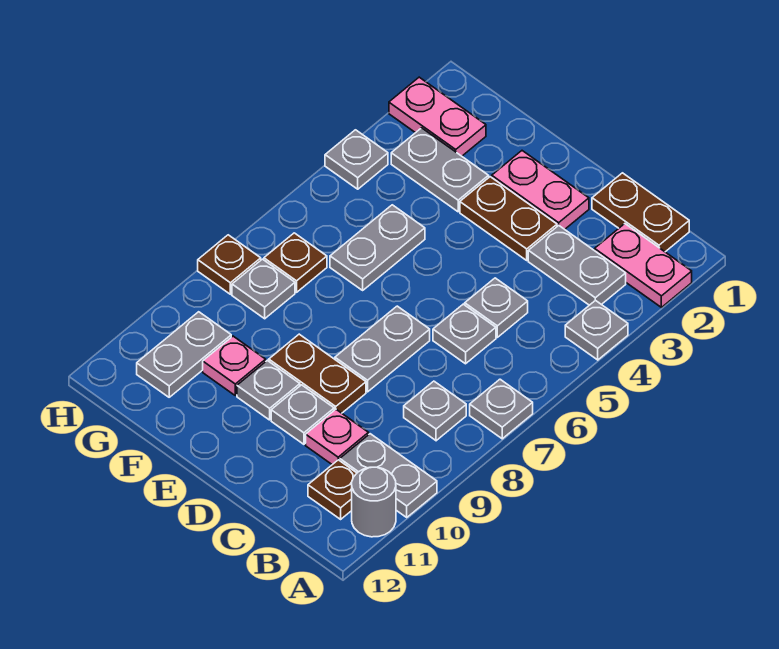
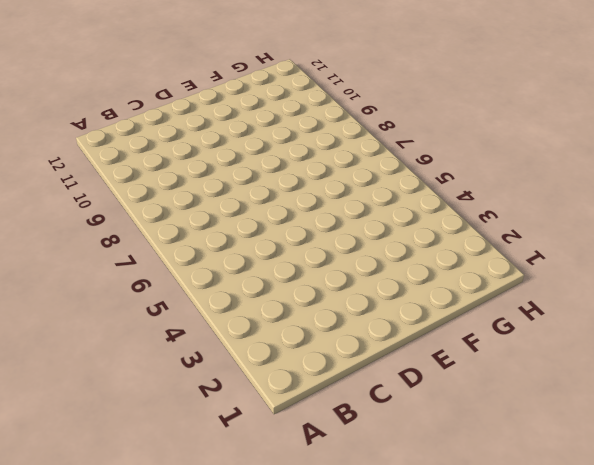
none -> pink 1x2 plate [595,224,692,307]
none -> grey 1x1 plate [565,300,628,360]
none -> grey 1x1 plate [470,379,533,439]

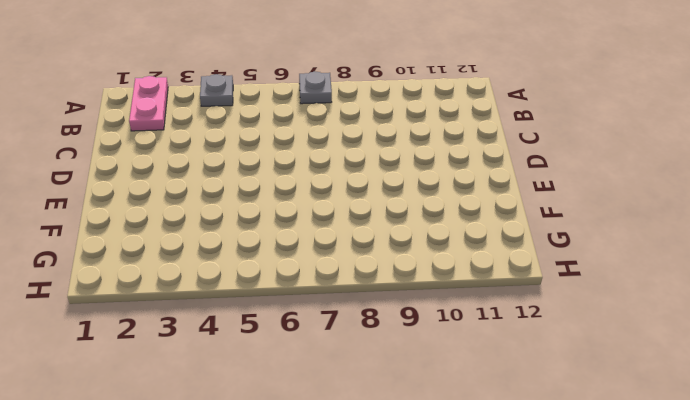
none -> grey 1x2 plate [340,434,437,517]
none -> grey 1x1 round brick [352,467,396,537]
none -> brown 1x2 plate [592,173,689,252]

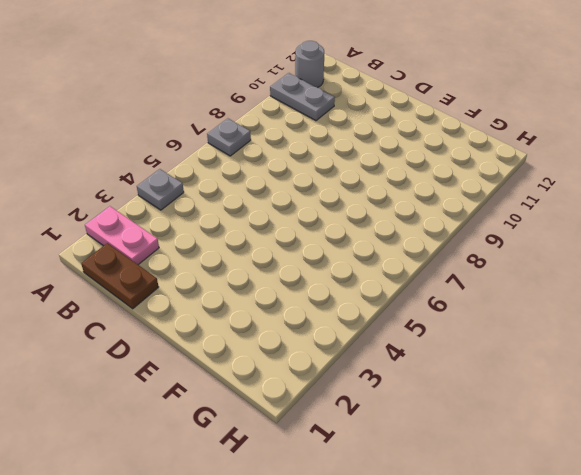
none -> grey 1x2 plate [528,226,626,305]
none -> grey 1x1 plate [404,381,466,441]
none -> brown 1x1 plate [308,460,357,519]

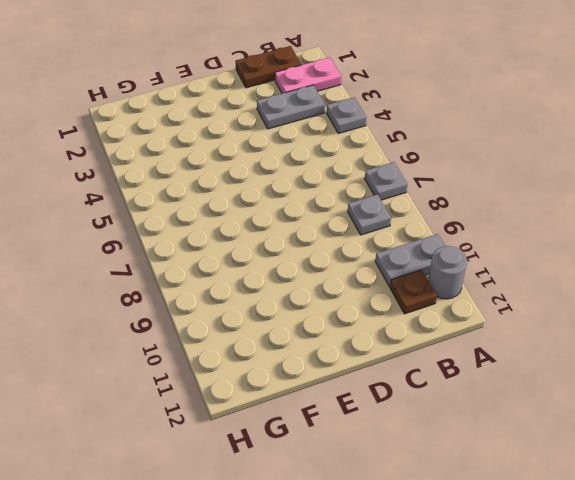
none -> grey 1x1 plate [465,278,528,337]
none -> grey 1x1 plate [433,304,496,364]
none -> pink 1x1 plate [306,409,369,465]

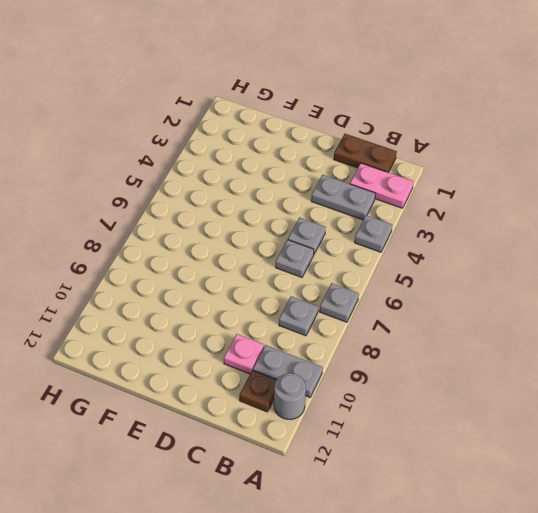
none -> pink 1x2 plate [492,151,589,229]
none -> brown 1x2 plate [460,177,557,260]
none -> grey 1x2 plate [335,306,430,392]

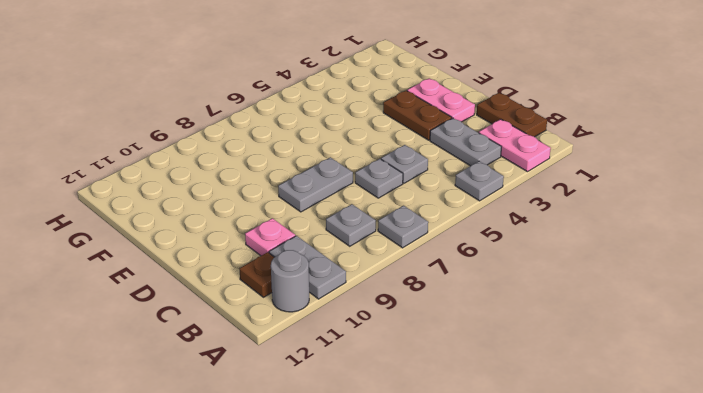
none -> brown 1x2 plate [269,334,366,413]
none -> grey 1x1 plate [271,385,334,444]
none -> grey 1x1 plate [237,360,300,420]

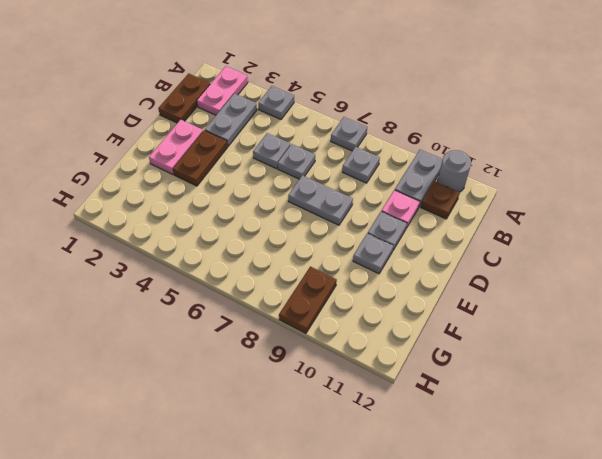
brown 1x2 plate [279,266,337,333] -> brown 1x2 plate moved to [269,334,366,413]
none -> grey 1x2 plate [391,128,489,212]
none -> grey 1x2 plate [330,205,425,290]
none -> pink 1x1 plate [203,336,266,395]

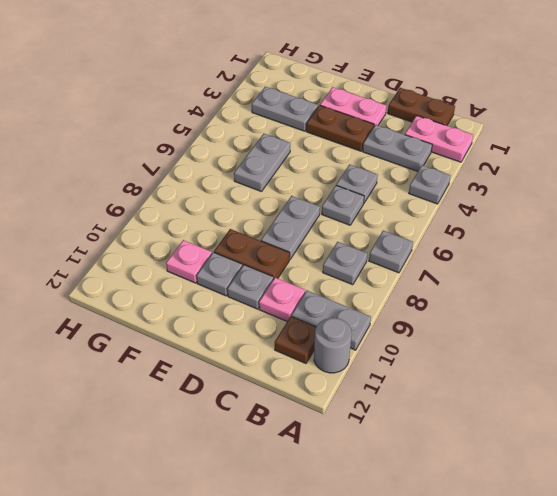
none -> pink 1x2 plate [389,77,486,156]
none -> brown 1x1 plate [264,233,327,292]
none -> grey 1x1 plate [232,259,295,319]

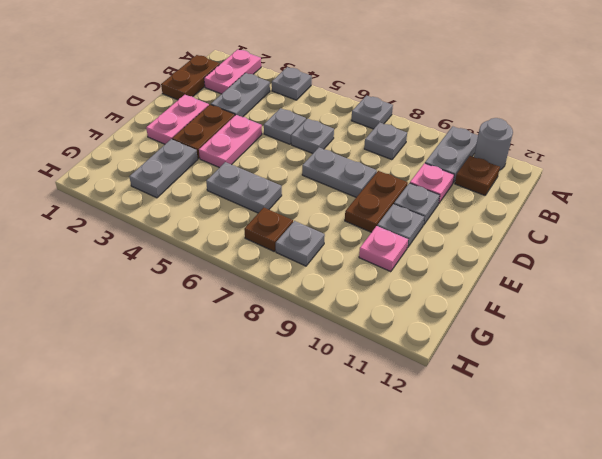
pink 1x2 plate [199,115,262,168] -> pink 1x2 plate moved to [389,77,486,156]
none -> grey 1x2 plate [137,312,231,397]
none -> grey 1x1 plate [325,130,388,189]
none -> brown 1x1 plate [198,235,261,294]

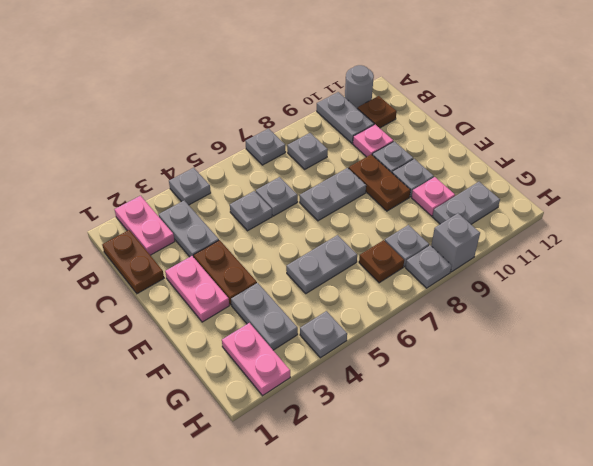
grey 1x1 plate [406,245,452,288] -> brown 1x1 plate [198,235,261,294]
grey 1x1 brick [431,213,480,272] -> none

